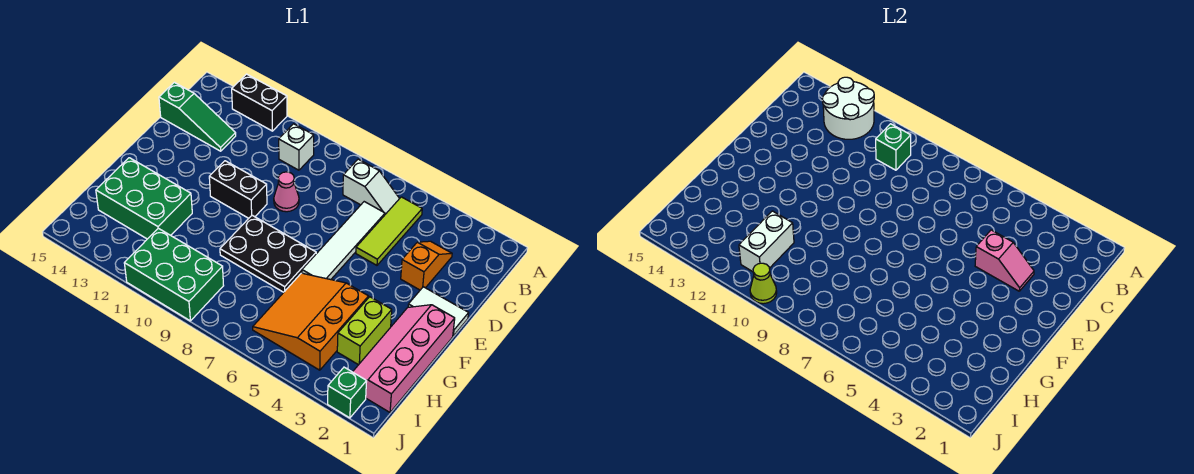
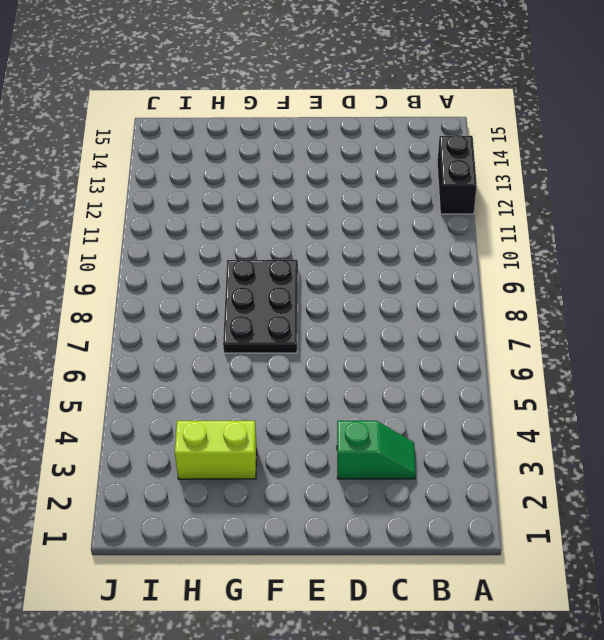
green 1x2 slope [337,421,416,479] -> orange 1x2 slope [401,241,452,290]
none -> lime 1x3 tile [356,197,422,265]
none -> white 1x2 slope [343,159,400,214]
none -> white 1x1 brick [279,124,314,170]

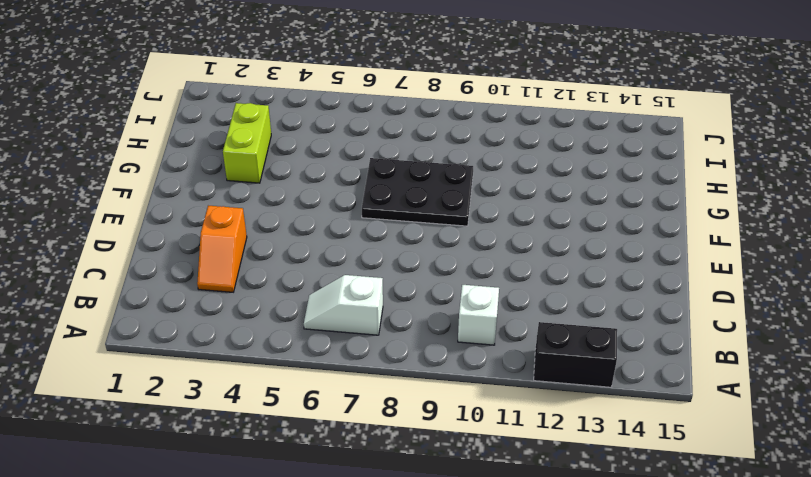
none -> lime 1x3 tile [356,197,422,265]
none -> white 1x4 tile [302,202,385,280]
none -> green 1x3 slope [159,82,236,151]

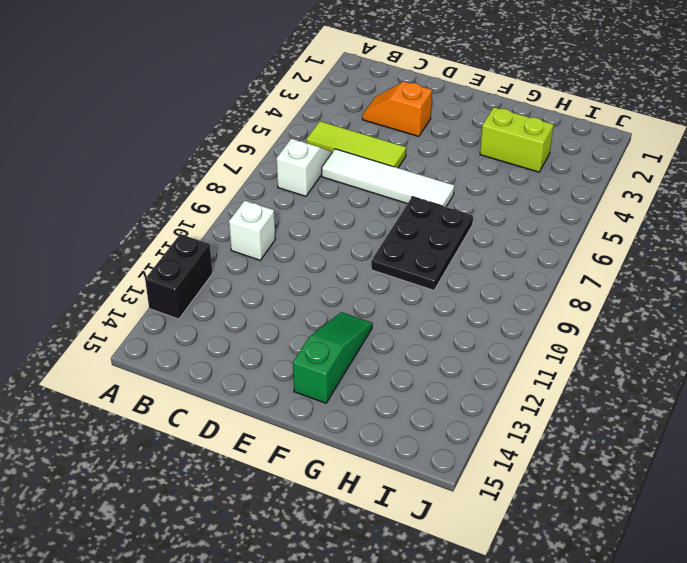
green 1x3 slope [293,312,372,403] -> green 1x3 slope moved to [159,82,236,151]
none -> pink 1x1 cone [274,172,299,212]
none -> white 1x2 tile [408,287,469,336]
none -> black 1x2 brick [209,161,267,218]

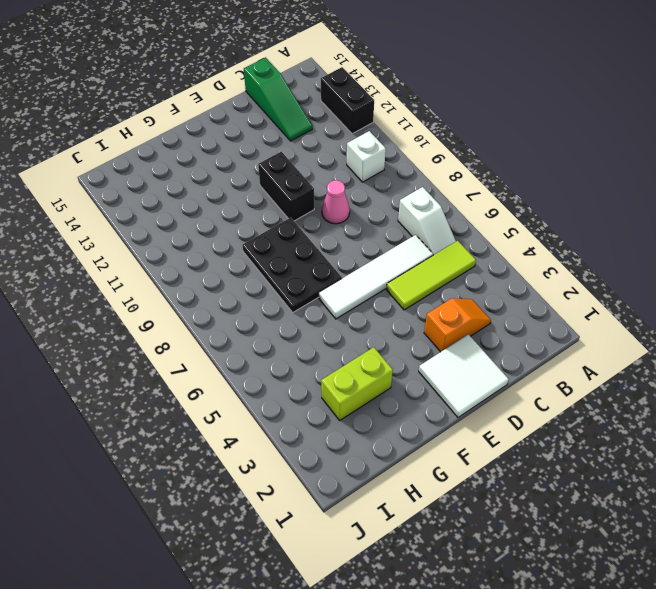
white 2x2 tile [419,334,509,417] -> white 1x2 tile [408,287,469,336]
none -> pink 2x4 slope [353,305,455,412]
none -> orange 3x3 slope [253,273,369,370]
none -> green 2x3 brick [96,158,192,239]

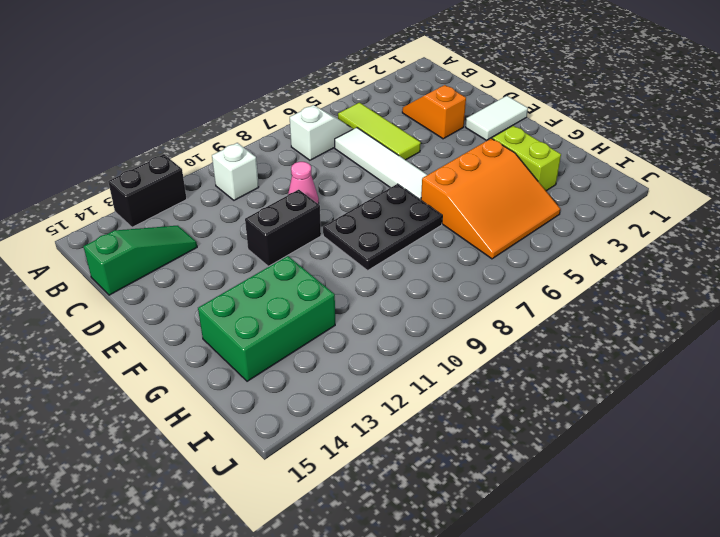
orange 3x3 slope [421,138,560,259] -> orange 3x3 slope turned to [253,273,369,370]
none -> pink 2x4 slope [353,305,455,412]
none -> green 2x3 brick [124,228,224,321]
none -> green 1x1 brick [328,367,367,418]

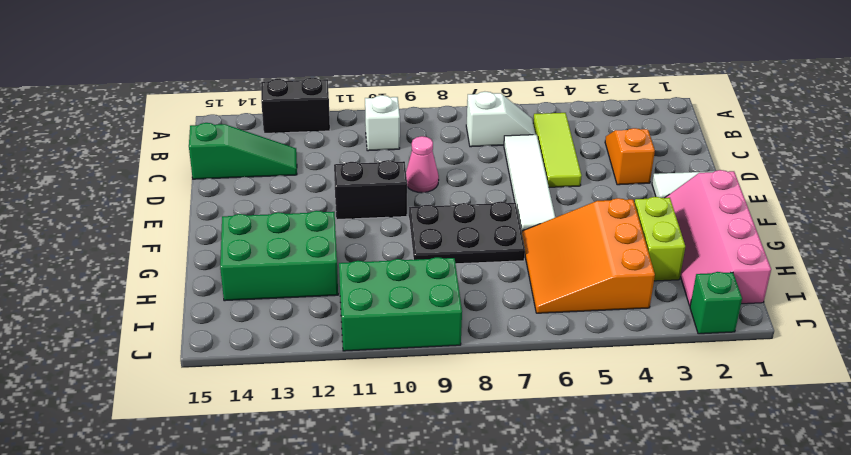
none -> white 2x2 round brick [822,77,874,139]
none -> green 1x1 brick [876,124,911,170]
none -> pink 1x2 slope [975,230,1034,291]

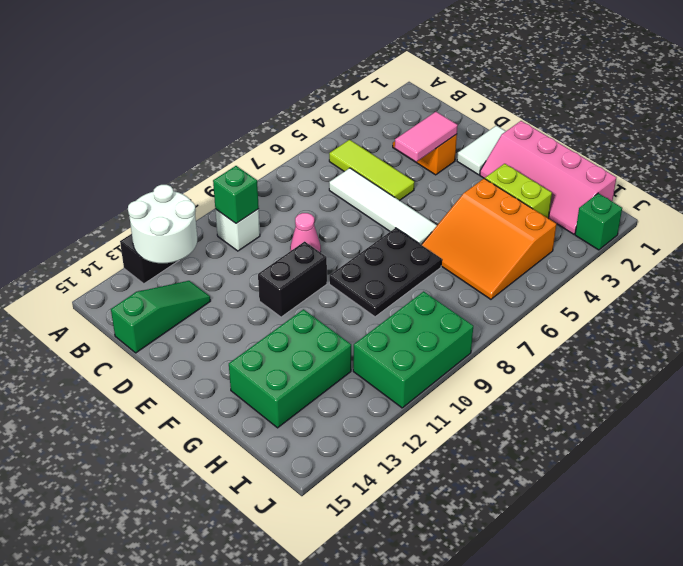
pink 1x2 tile [395,112,458,162] -> pink 1x2 slope [975,230,1034,291]
none -> white 1x2 slope [343,159,400,214]
none -> white 1x2 brick [739,211,794,272]
none -> lime 1x1 cone [750,263,777,304]

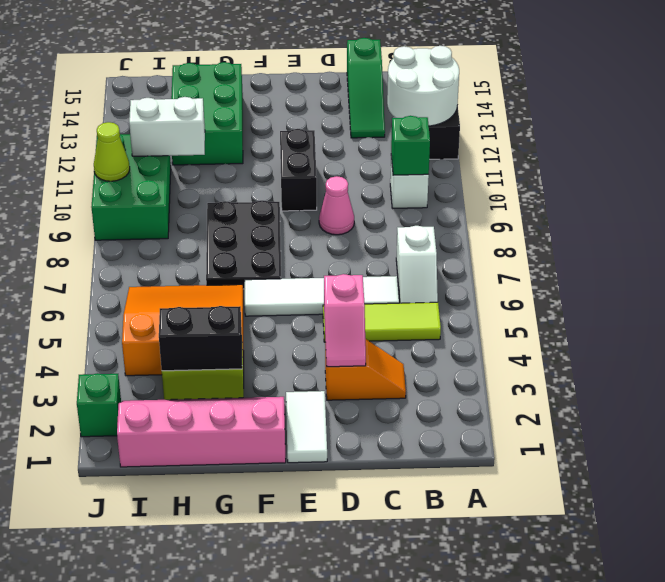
black 1x2 brick [159,306,242,371] -> none

